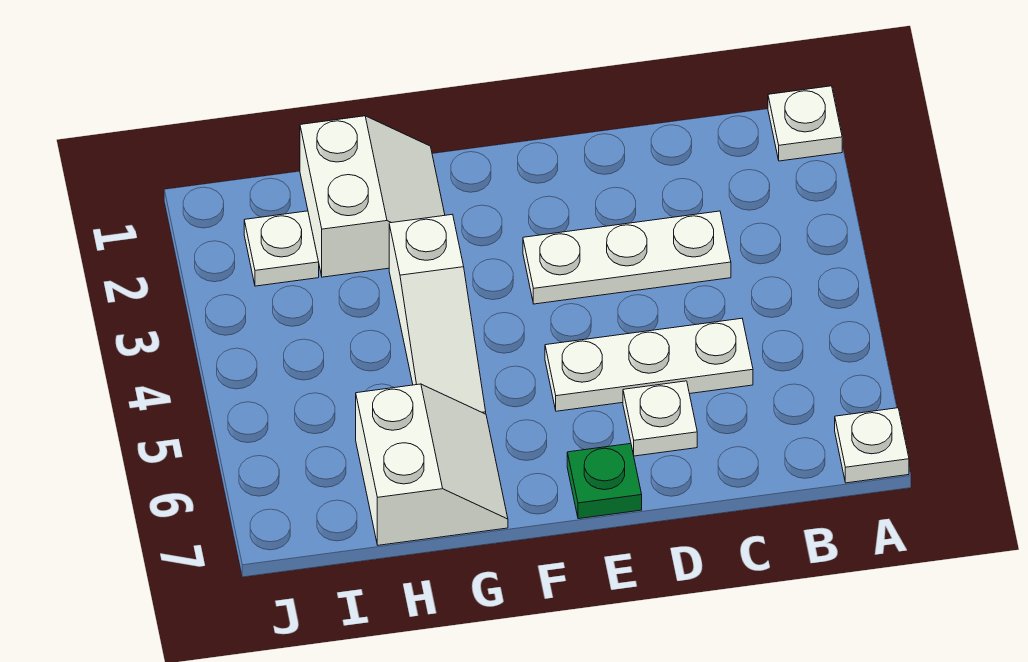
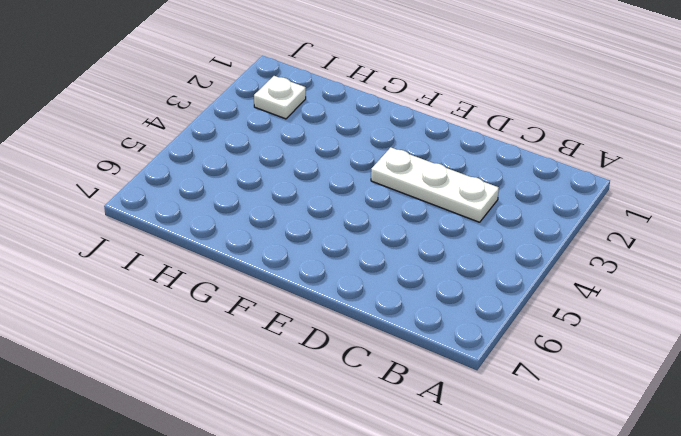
none -> white 1x1 plate [768,86,842,161]
none -> white 1x1 plate [835,408,909,483]

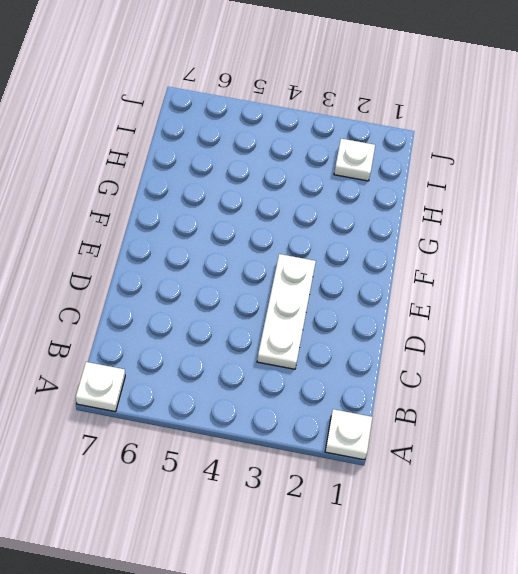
none -> white 1x3 plate [545,318,753,411]
none -> white 1x1 plate [623,381,697,456]

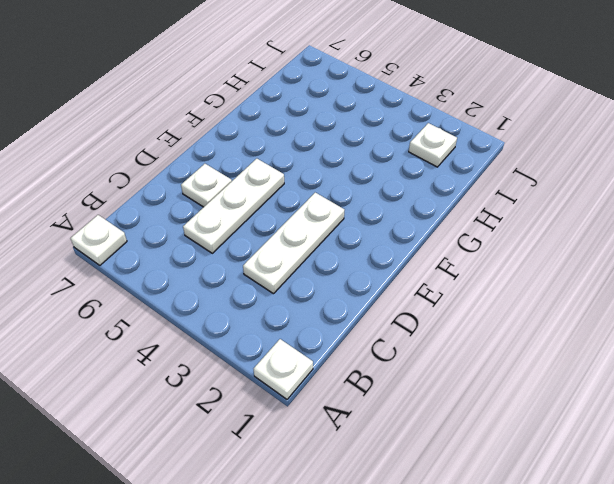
none -> green 1x1 plate [567,444,642,519]
none -> white 2x2 slope [300,116,445,277]

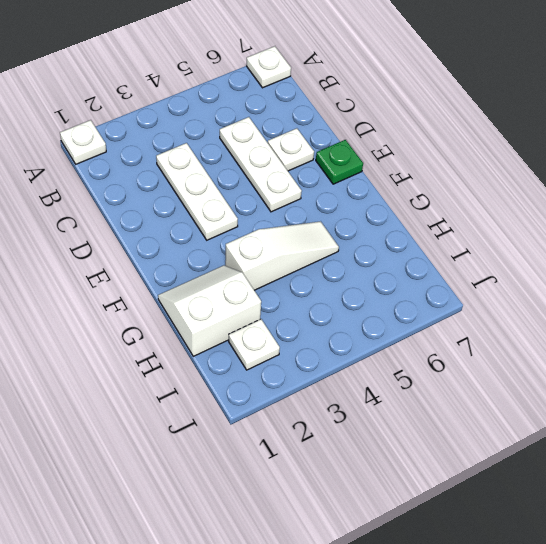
none -> white 2x2 slope [356,384,508,545]

